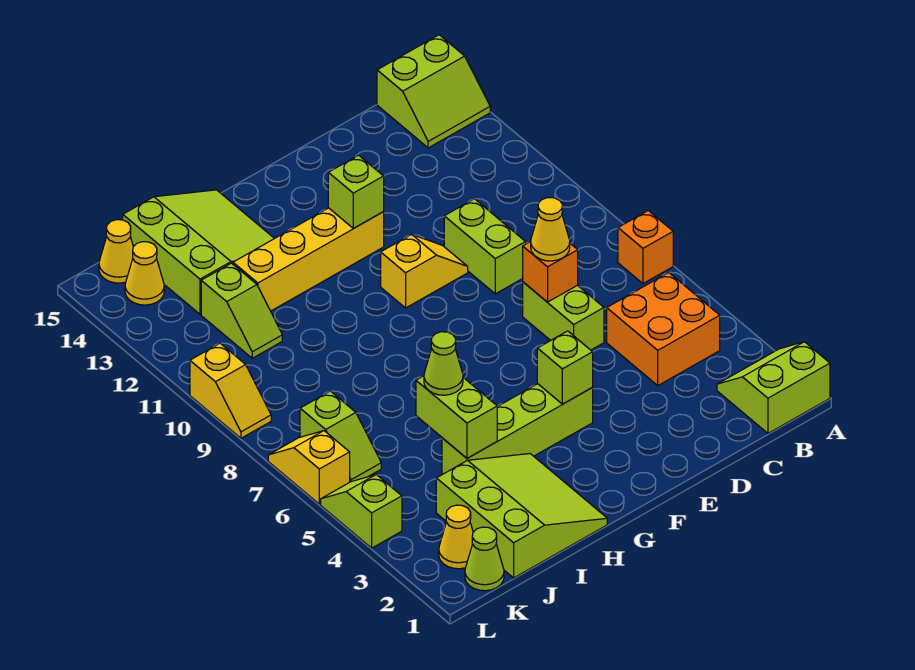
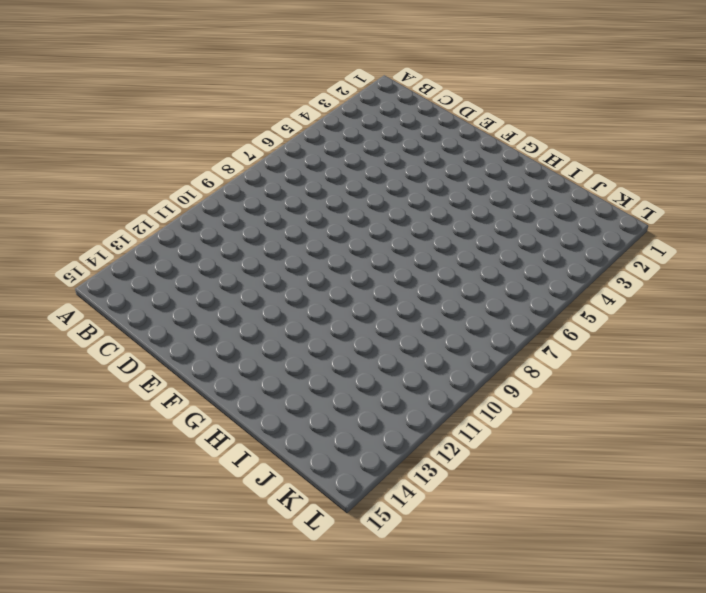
none -> lime 2x2 slope [717,342,830,433]
none -> orange 1x1 brick [618,211,673,283]
none -> lime 2x2 slope [377,35,490,148]

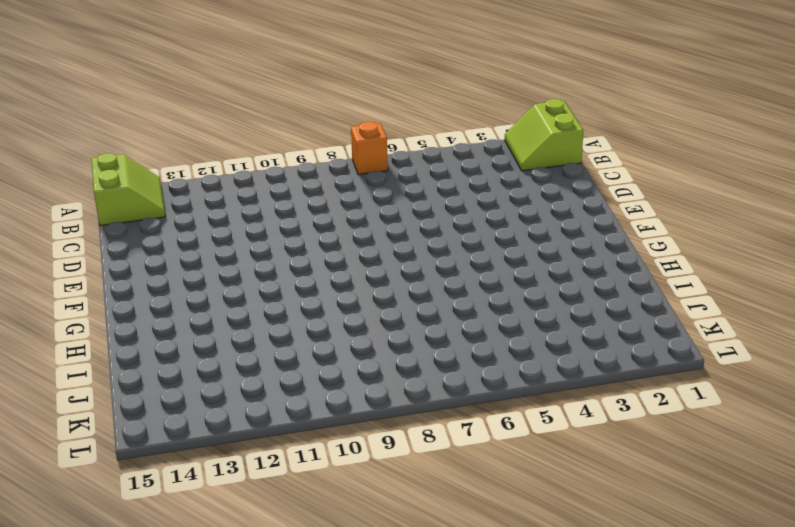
none -> orange 2x2 brick [607,273,720,385]
none -> lime 1x2 brick [523,282,604,350]
none -> lime 1x2 brick [444,199,526,294]

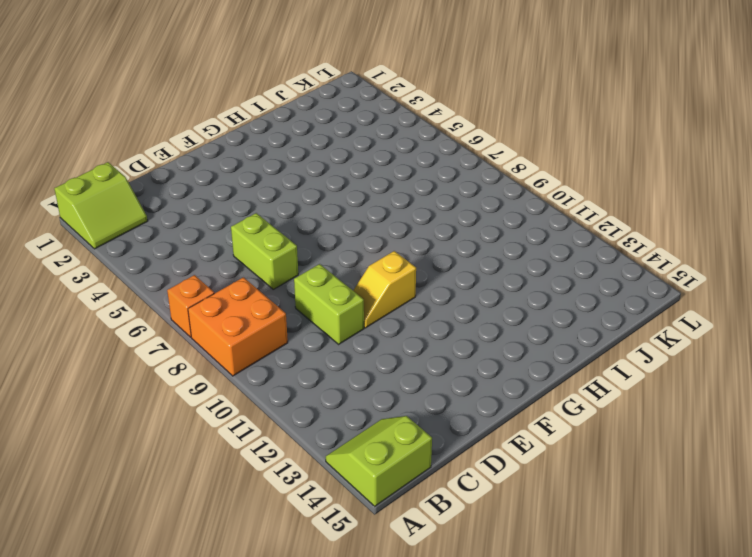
orange 2x2 brick [188,277,288,376] -> orange 2x2 brick moved to [607,273,720,385]
none -> lime 1x4 brick [442,384,593,474]
none -> yellow 1x4 brick [233,208,384,311]
none -> lime 3x3 slope [436,454,607,578]

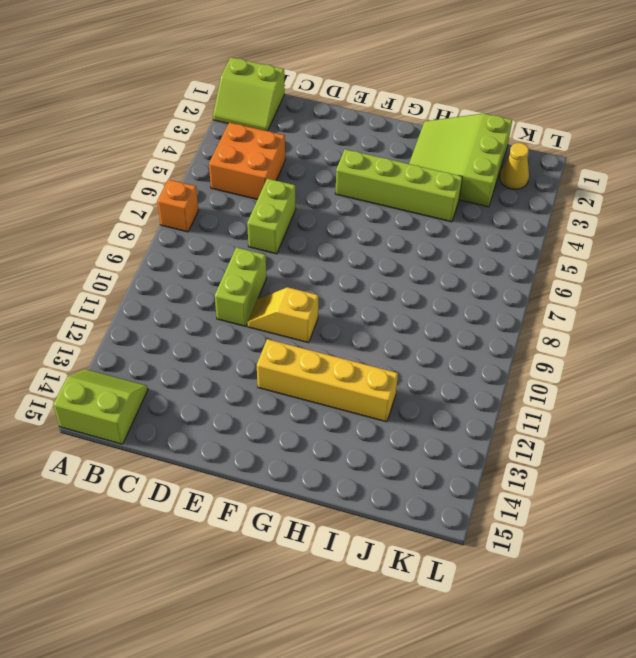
none -> lime 3x3 slope [123,190,274,314]
none -> lime 1x2 slope [201,263,282,358]
none -> lime 1x1 cone [465,527,504,591]

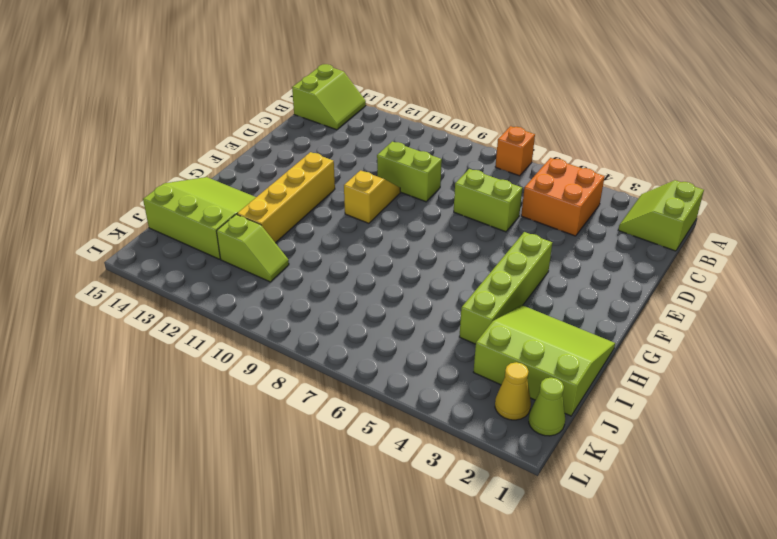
none -> lime 1x2 slope [300,391,381,482]
none -> yellow 1x1 cone [125,242,164,305]
none -> yellow 1x1 cone [99,220,133,283]

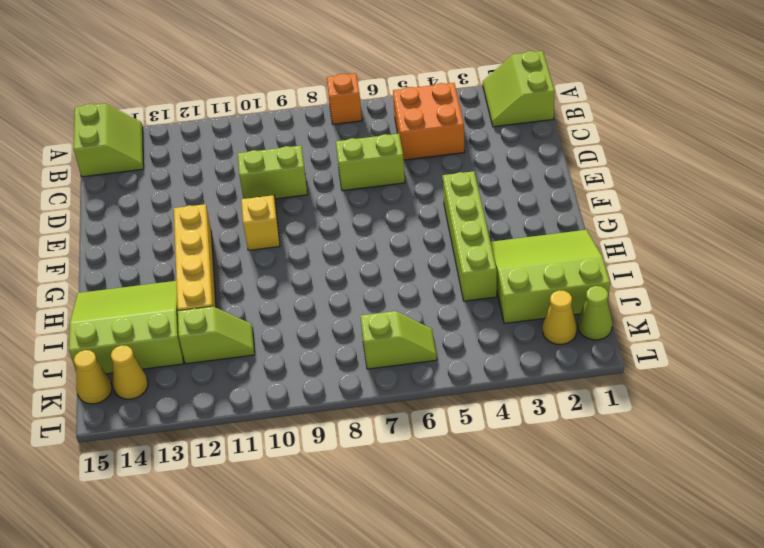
none -> lime 1x2 slope [321,475,402,548]
none -> yellow 1x2 slope [268,431,350,504]
none -> yellow 1x2 slope [190,343,271,438]

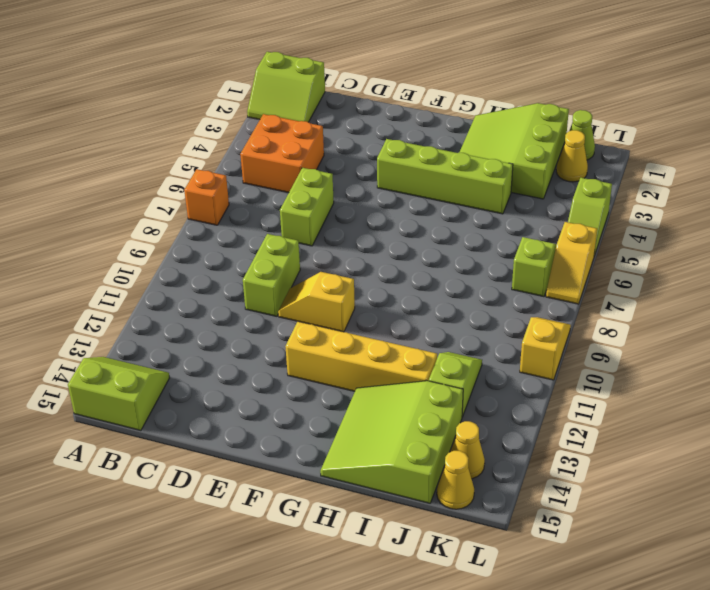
none -> orange 1x1 brick [523,242,578,302]
none -> lime 1x1 brick [537,331,593,404]
none -> lime 1x1 brick [328,155,384,228]

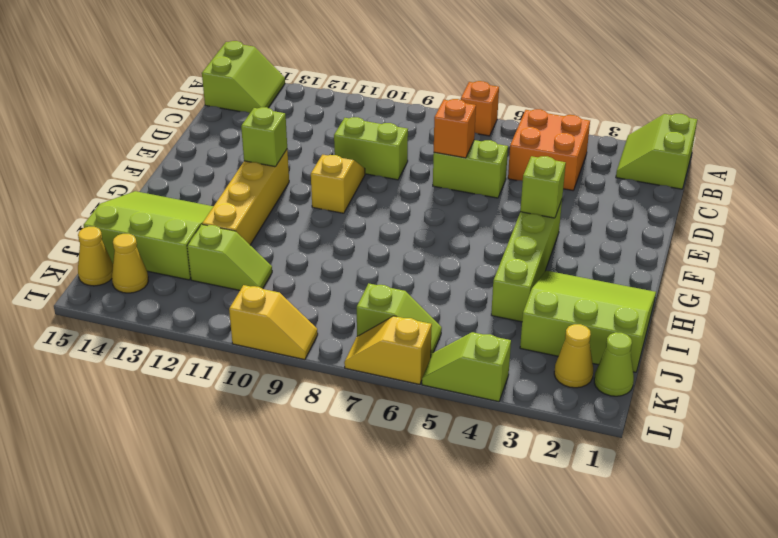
none -> lime 1x2 brick [416,376,497,458]
none -> yellow 1x1 cone [531,197,570,261]
none -> lime 1x1 cone [424,332,463,395]

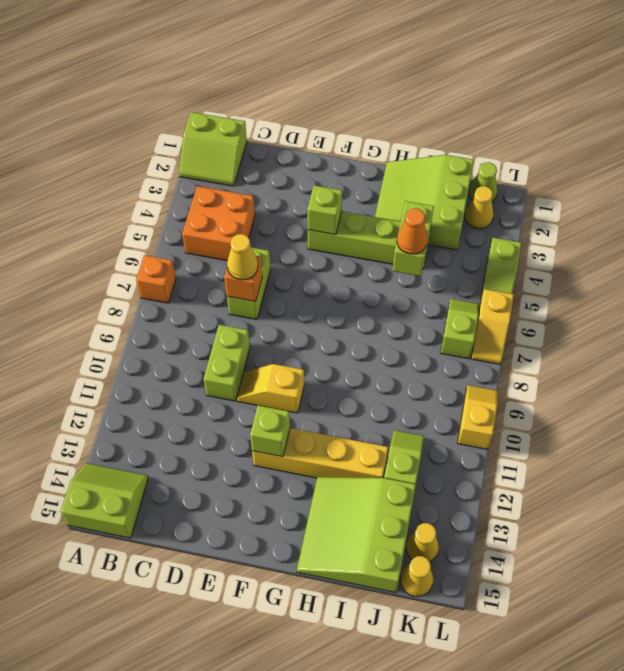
orange 1x1 cone [397,208,427,254] -> lime 1x1 cone [424,332,463,395]

